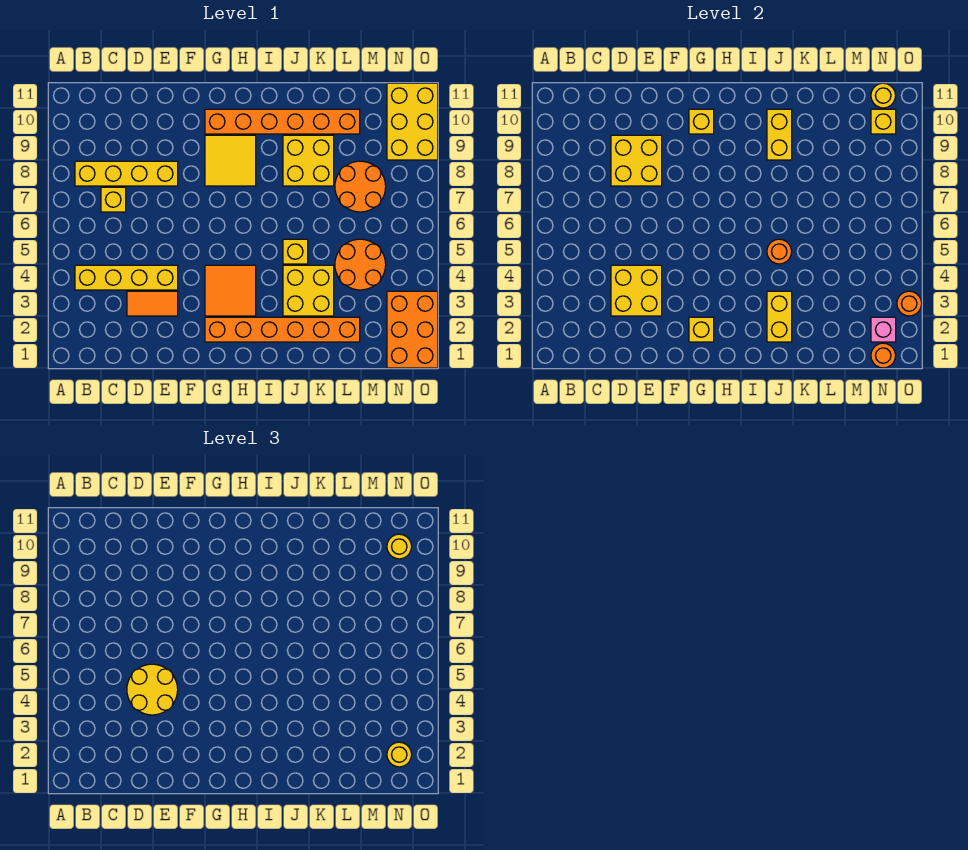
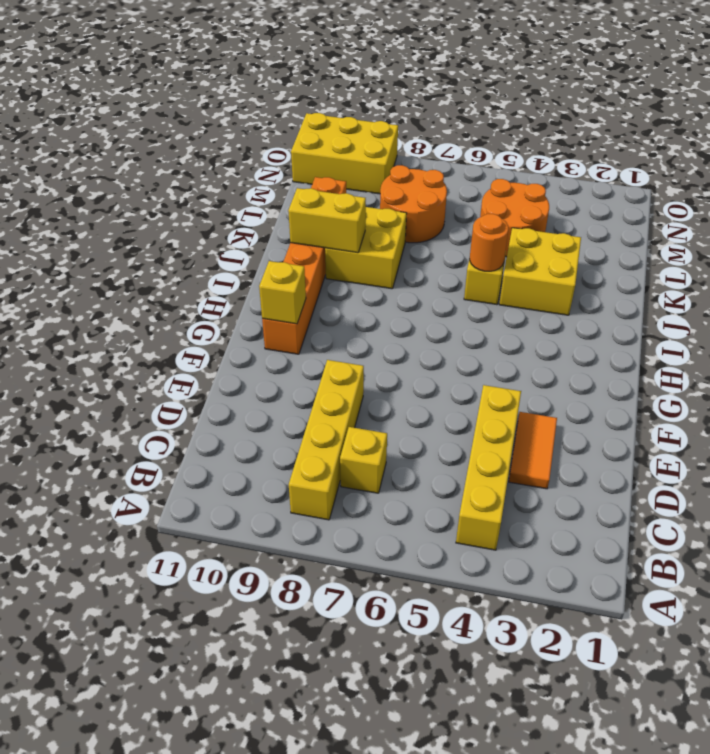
none -> orange 1x6 brick [205,317,360,342]
none -> orange 2x2 tile [205,265,256,316]
none -> yellow 2x2 tile [205,135,256,186]
none -> orange 2x3 brick [387,291,438,368]

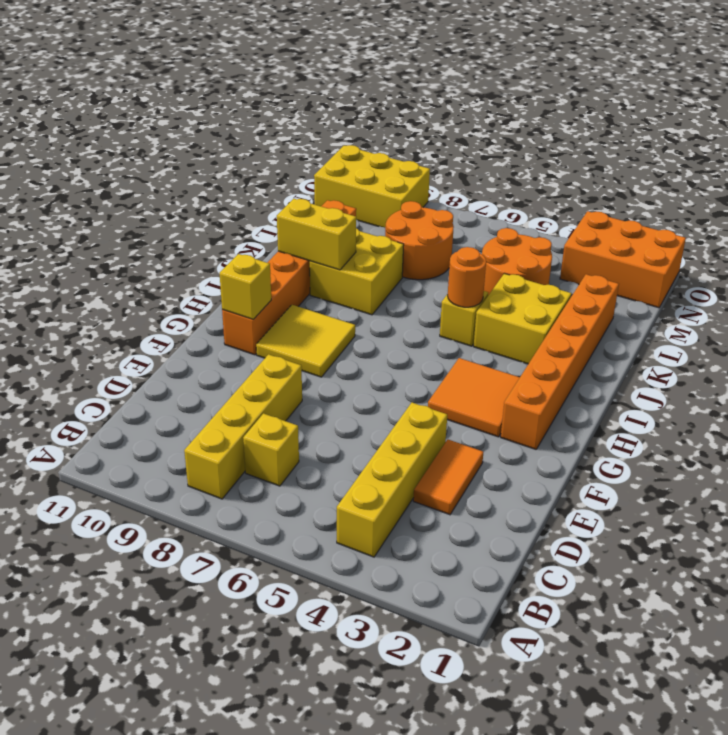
none -> yellow 2x2 brick [611,265,662,316]
none -> yellow 2x2 brick [611,135,662,186]
none -> yellow 1x1 brick [689,317,714,342]
none -> yellow 1x2 brick [767,291,792,342]

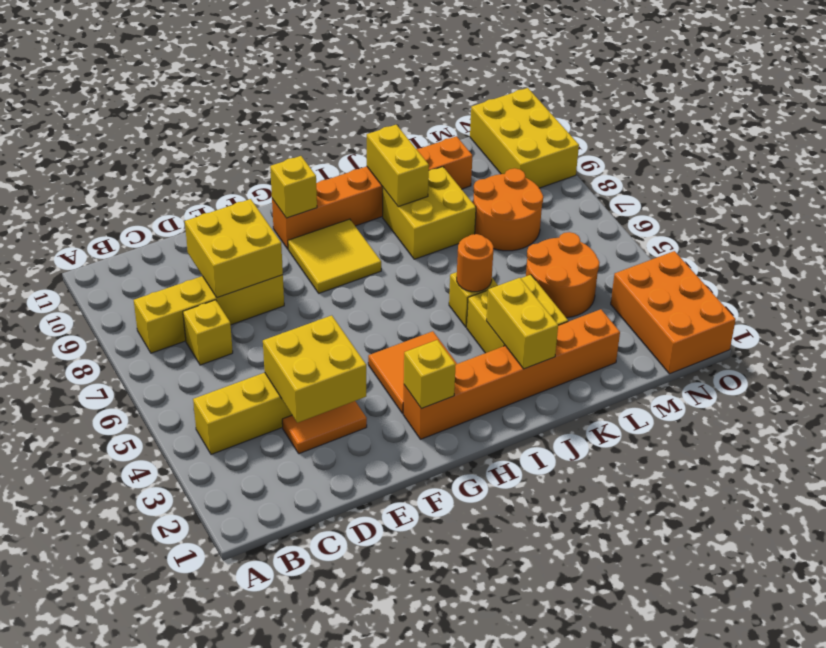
none -> orange 1x1 round brick [871,343,896,368]
none -> pink 1x1 brick [871,317,896,342]
none -> yellow 1x1 brick [871,109,896,134]
none -> yellow 1x1 round brick [871,83,896,108]

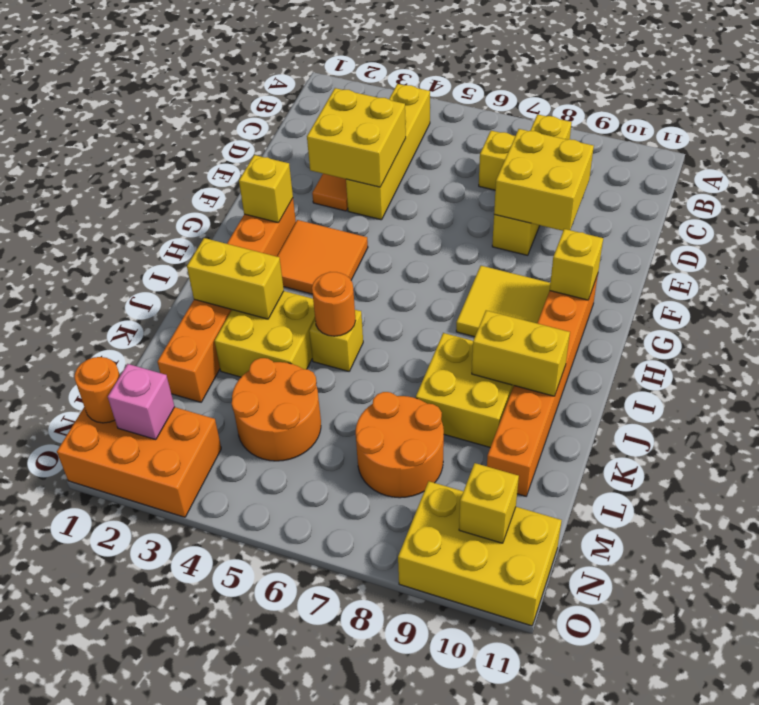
none -> yellow 1x1 round brick [871,83,896,108]
none -> orange 1x1 round brick [897,291,922,316]
none -> yellow 2x2 round brick [127,664,178,715]
none -> yellow 1x1 round brick [387,742,412,767]

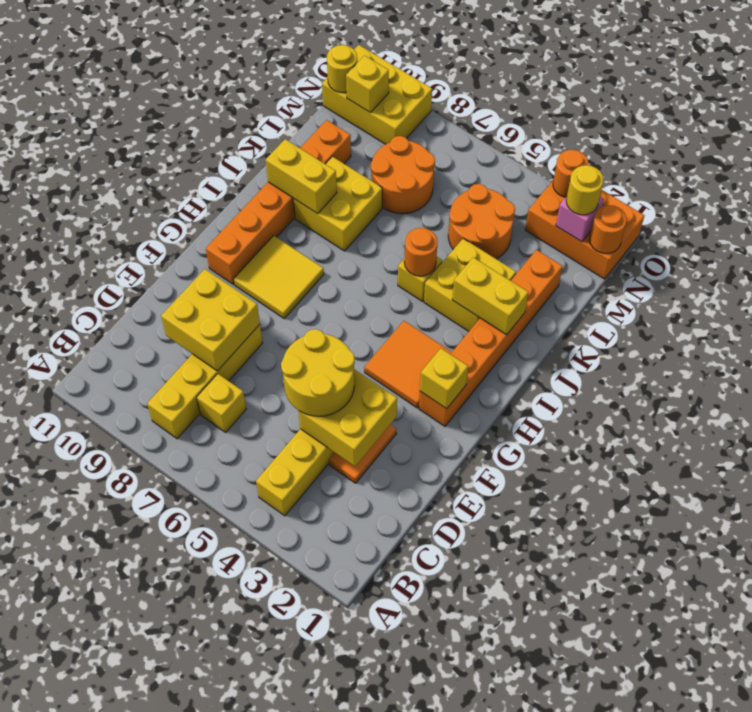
none -> yellow 1x1 brick [689,109,714,134]
none -> yellow 1x1 round brick [387,534,412,559]

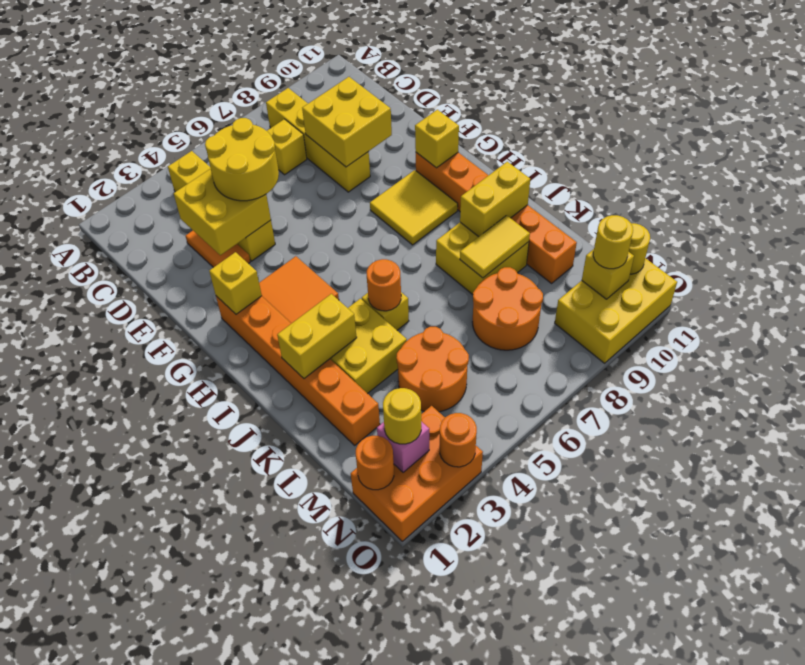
yellow 1x2 tile [460,215,530,278] -> none

